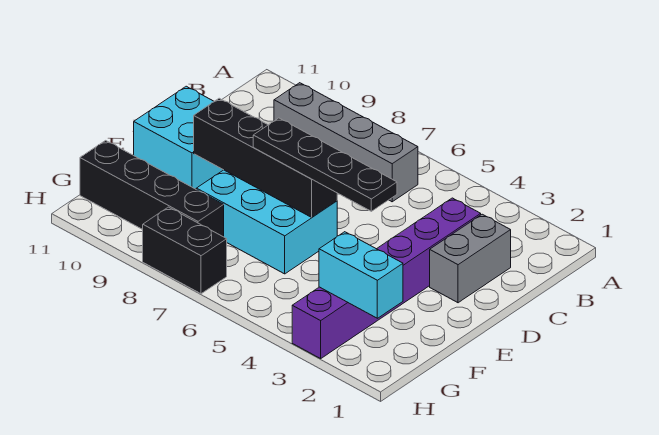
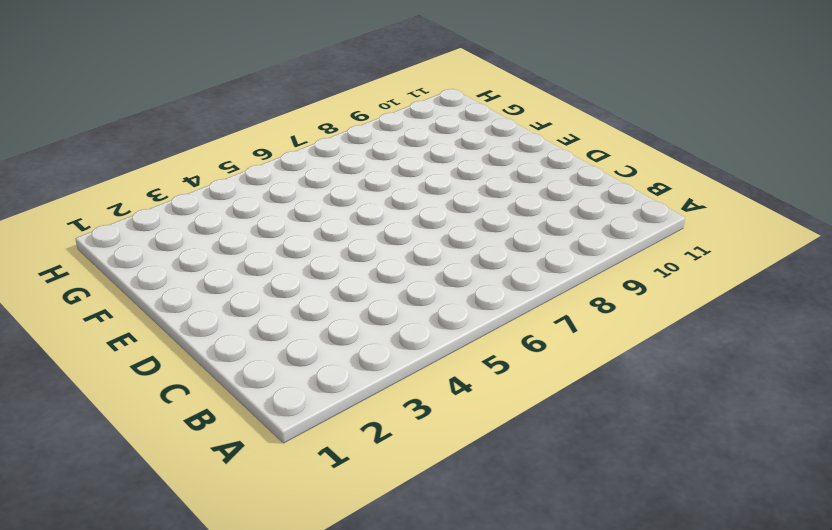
none -> grey 1x4 brick [274,83,418,202]
none -> grey 1x2 brick [430,214,511,303]

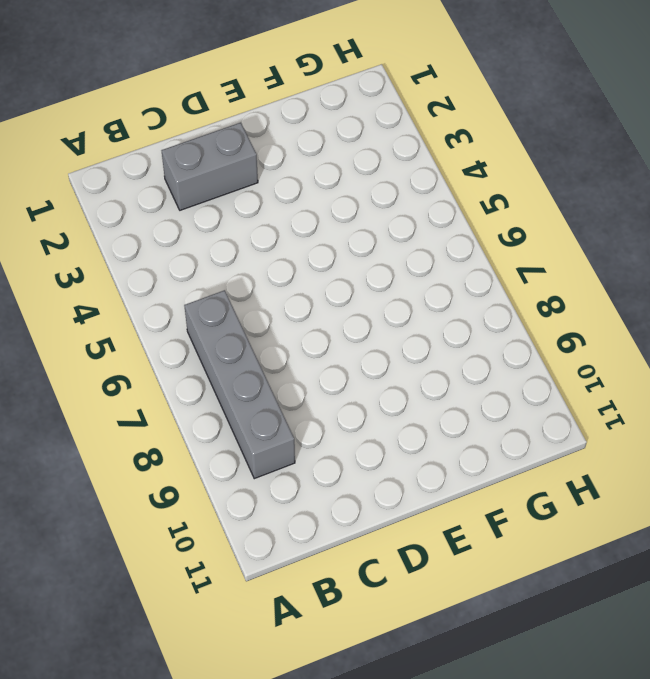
none -> purple 1x6 brick [292,198,481,359]
none -> cyan 2x2 brick [134,86,223,189]

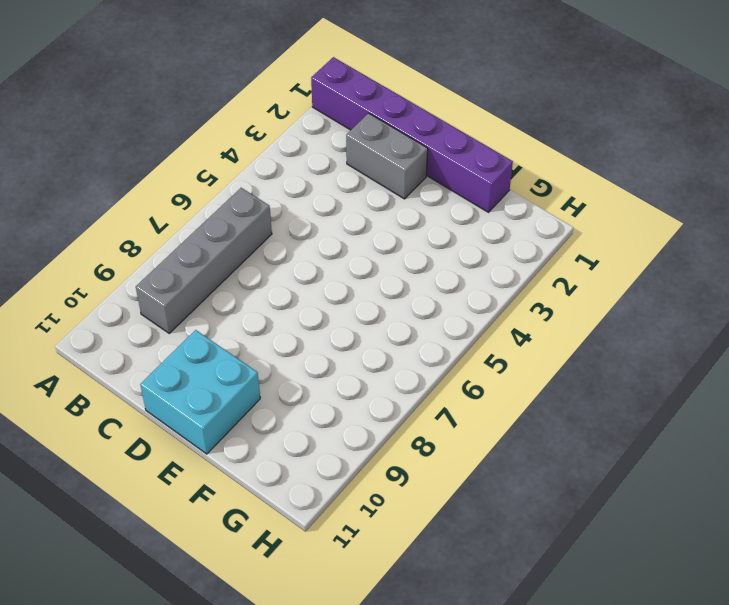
purple 1x6 brick [311,57,513,212] -> purple 1x6 brick moved to [292,198,481,359]
none -> cyan 2x3 brick [197,170,337,274]
none -> black 1x4 brick [80,141,224,237]

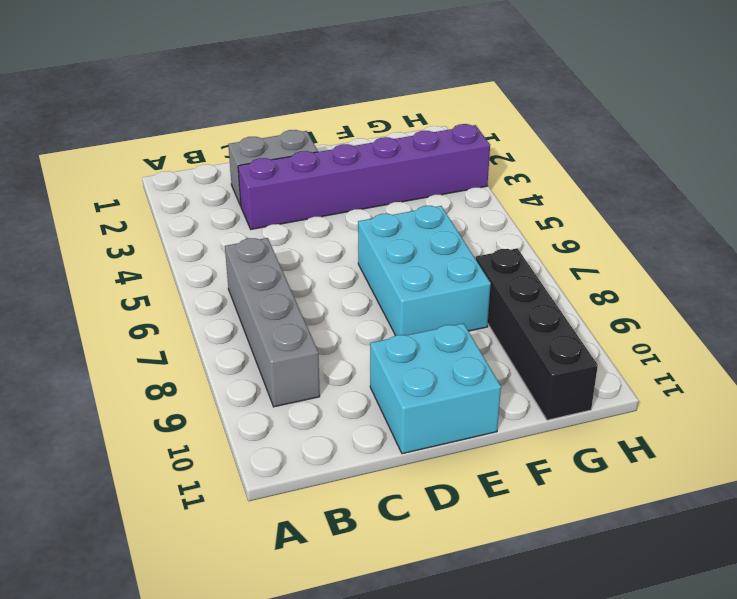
none -> black 1x2 brick [143,207,227,294]
none -> black 1x4 brick [194,98,337,217]

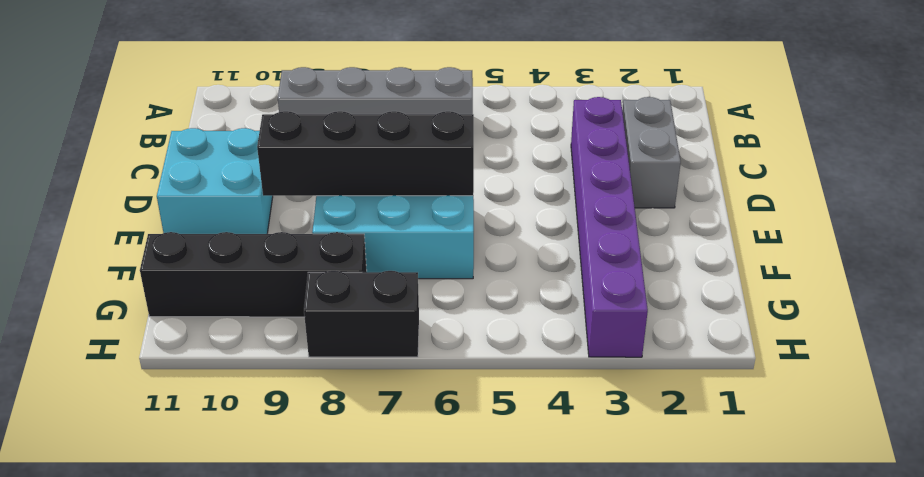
none -> cyan 1x2 brick [319,232,403,318]
none -> black 1x4 plate [253,118,397,211]

